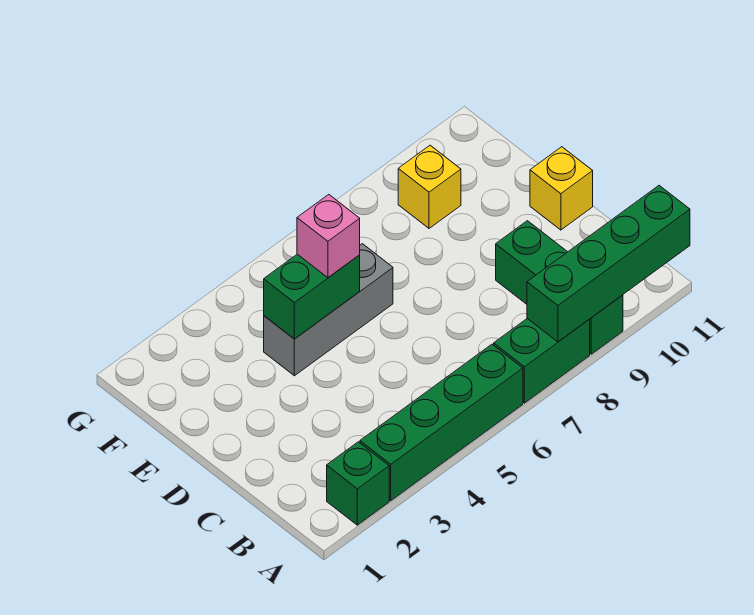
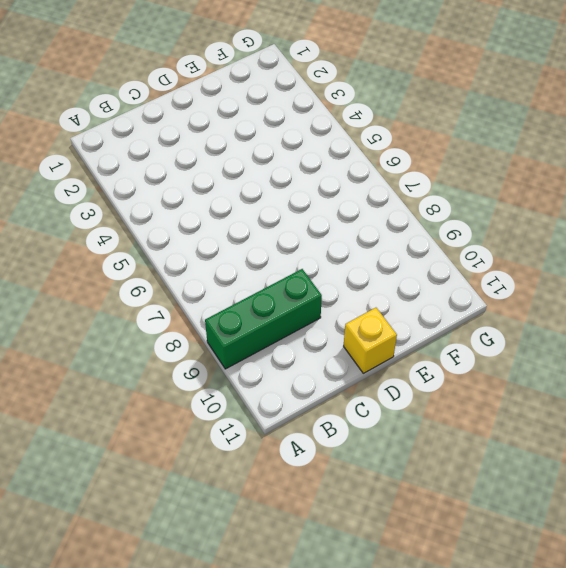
none -> green 1x1 brick [327,442,389,525]
none -> green 1x4 brick [360,344,523,501]

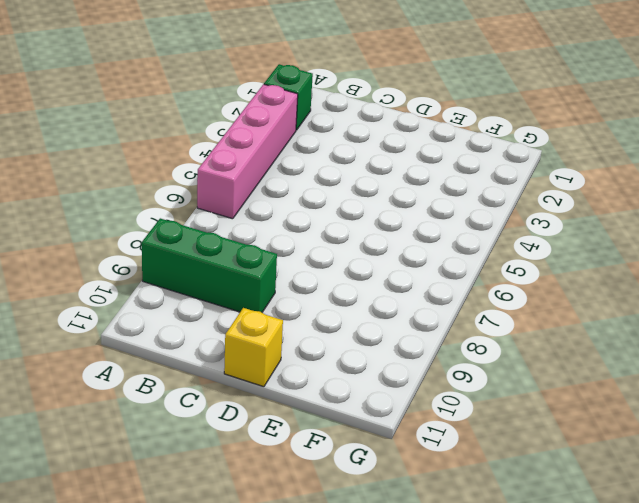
pink 1x4 brick [197,84,298,219] -> green 1x4 brick [360,344,523,501]
none -> green 1x2 brick [494,319,590,403]
none -> grey 1x3 brick [264,244,393,376]

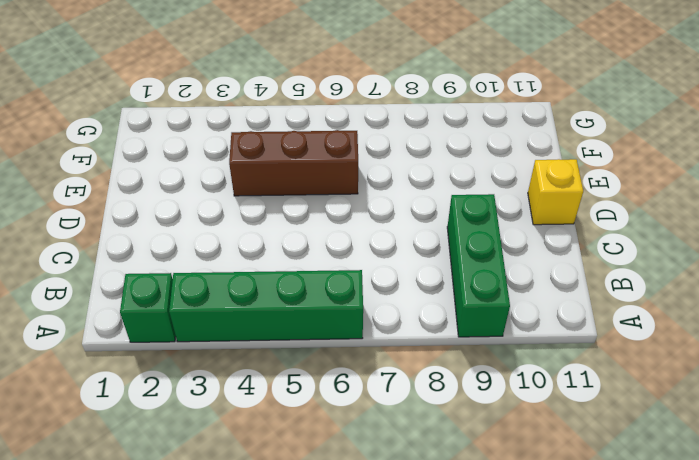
brown 1x3 brick [229,130,358,196] -> grey 1x3 brick [264,244,393,376]
none -> green 1x2 brick [494,319,590,403]
none -> yellow 1x1 brick [398,145,461,228]

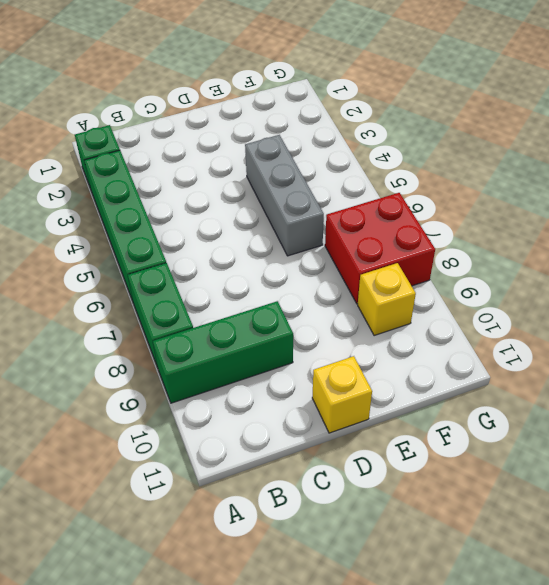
red 2x2 brick [325,193,435,304] -> none
none -> green 1x4 brick [527,186,690,342]
none -> green 1x2 brick [264,254,360,339]

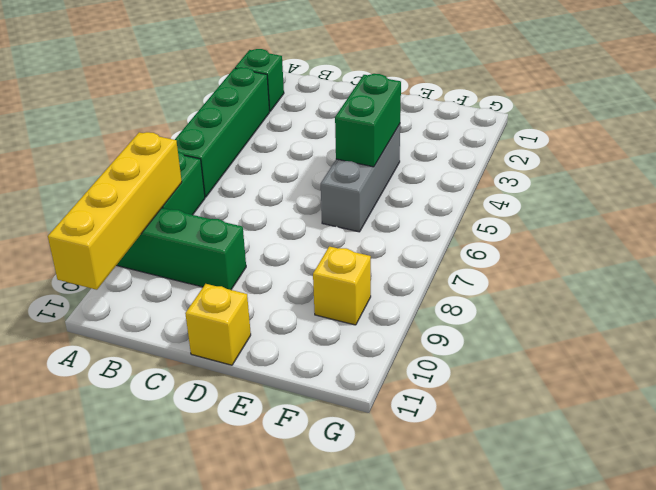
yellow 1x4 brick [48,132,182,290] -> green 1x4 brick [527,186,690,342]
none -> pink 1x1 brick [297,195,360,278]

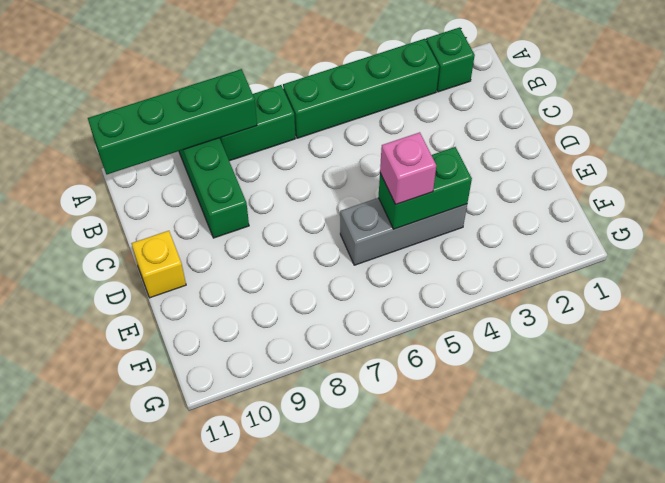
none -> yellow 1x1 brick [398,145,461,228]

